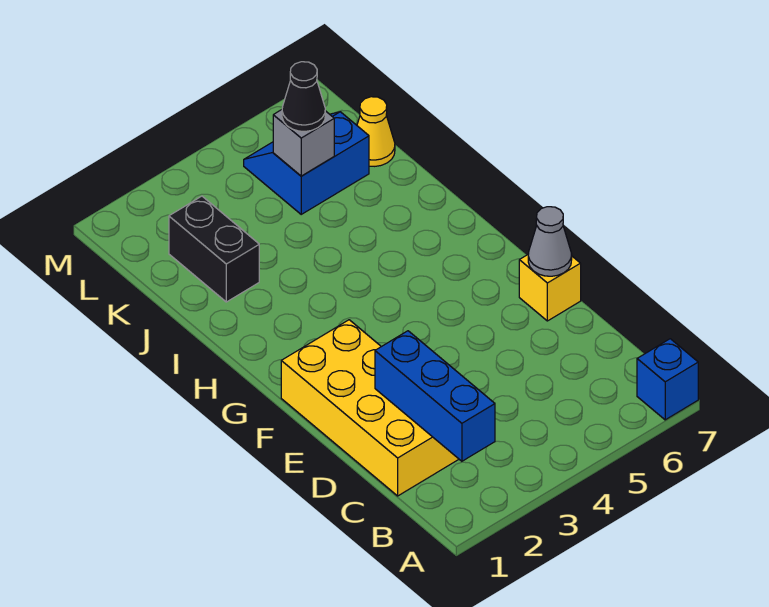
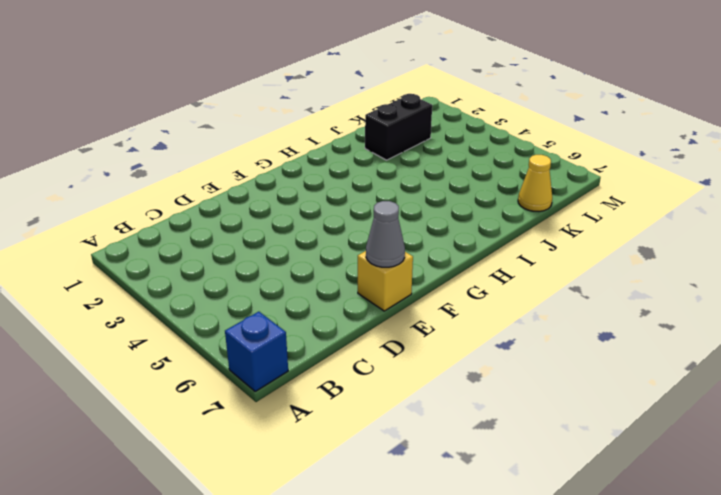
none -> yellow 2x4 brick [281,320,459,496]
none -> blue 2x2 slope [244,112,369,214]

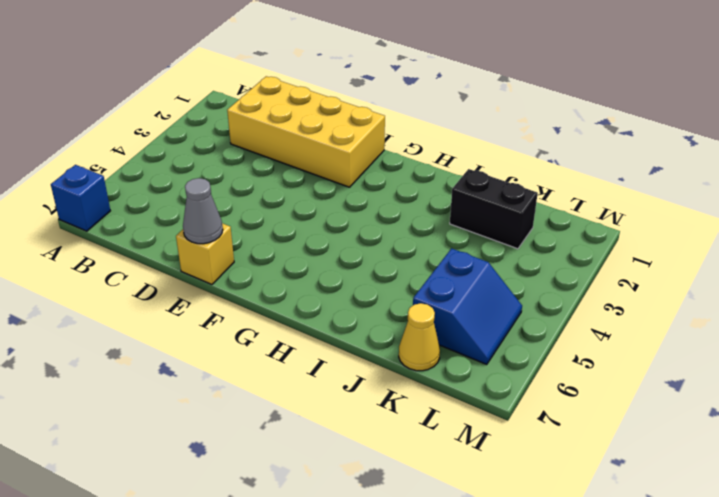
none -> blue 1x3 brick [375,331,495,461]
none -> grey 1x1 brick [273,110,334,176]

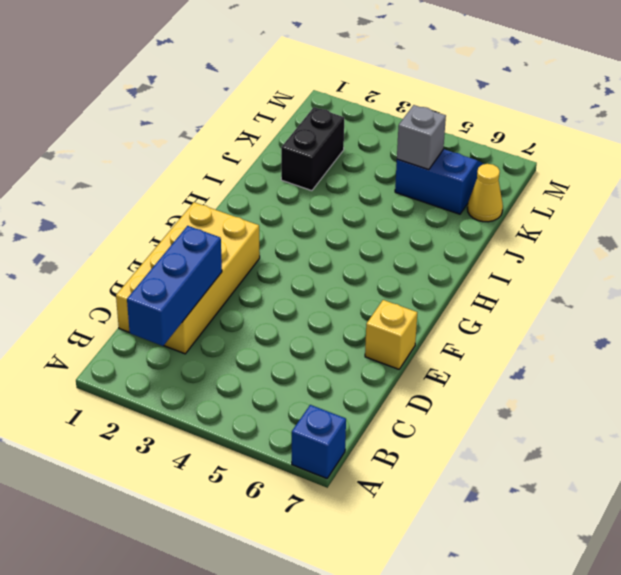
none -> grey 1x1 cone [528,207,572,276]
none -> black 1x1 cone [282,62,325,131]

